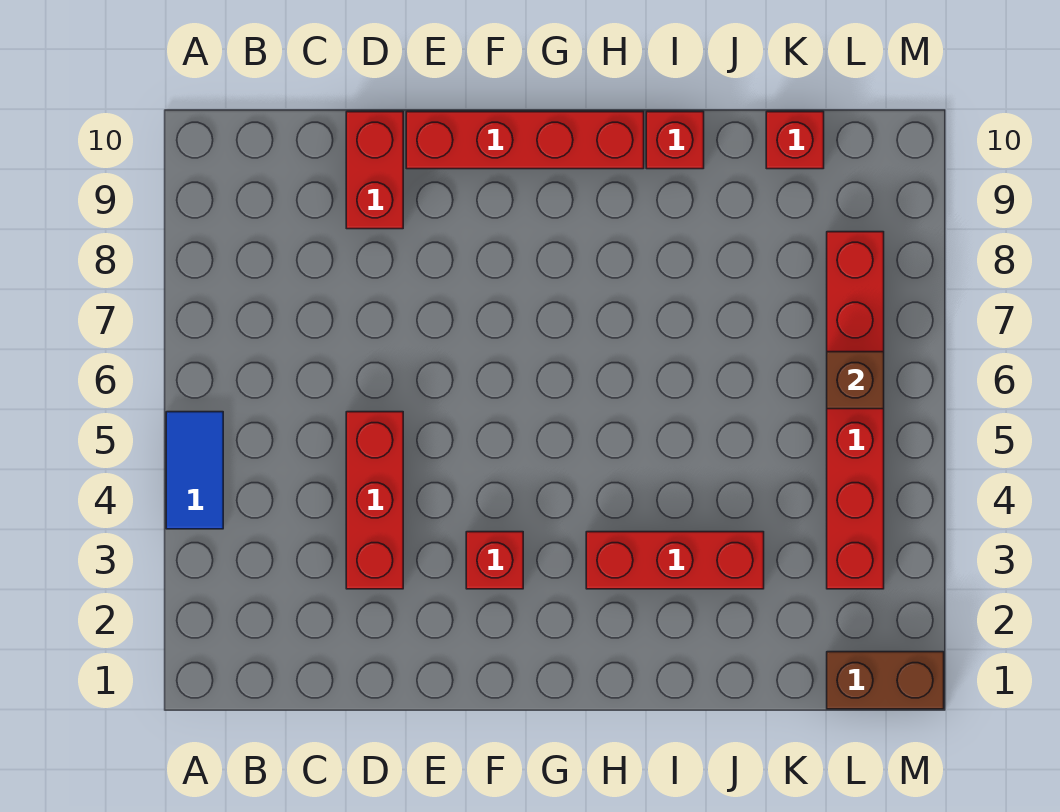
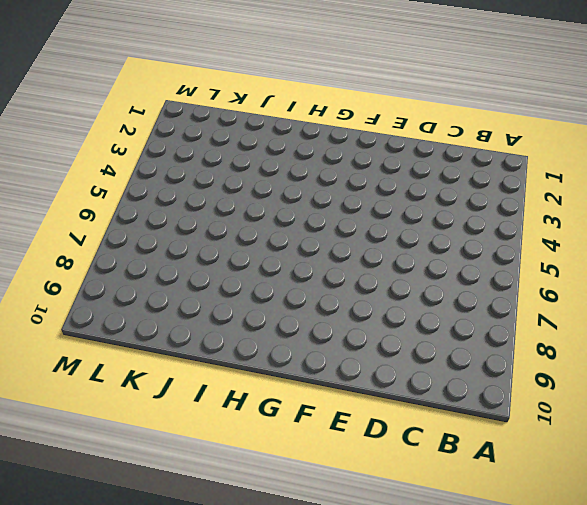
none -> blue 1x2 tile [166,412,223,529]
none -> red 1x3 brick [346,412,403,589]

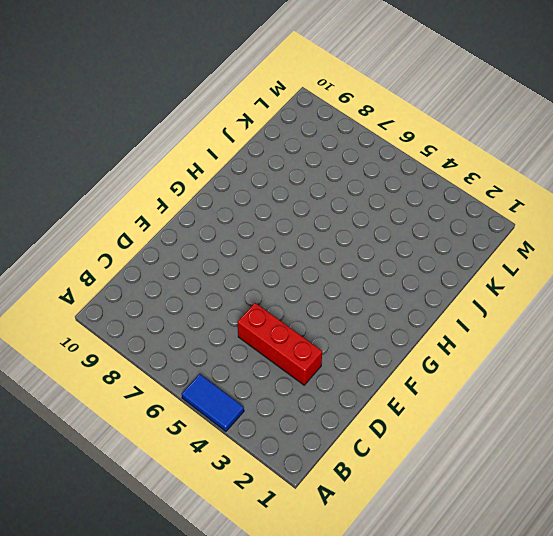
none -> red 1x2 brick [346,112,403,229]
none -> red 1x4 brick [406,112,644,169]

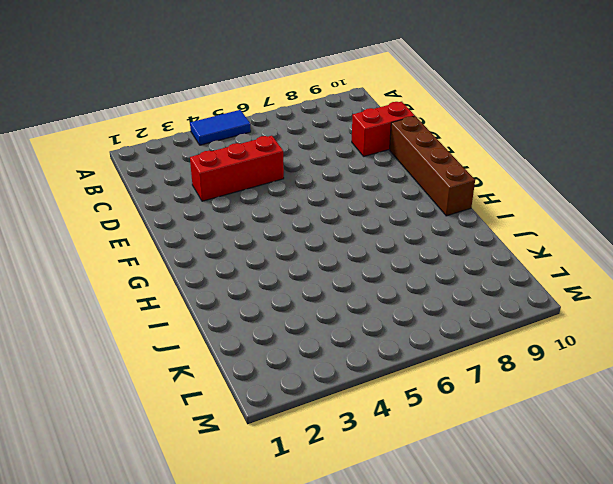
brown 1x4 brick [390,116,475,216] -> red 1x4 brick [406,112,644,169]
none -> red 1x1 brick [466,532,523,589]
none -> red 1x3 brick [586,532,764,589]

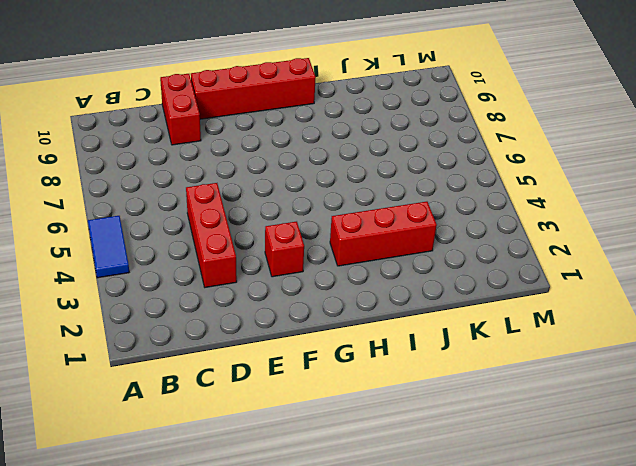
none -> red 1x1 brick [646,112,704,169]
none -> red 1x1 brick [766,112,824,169]

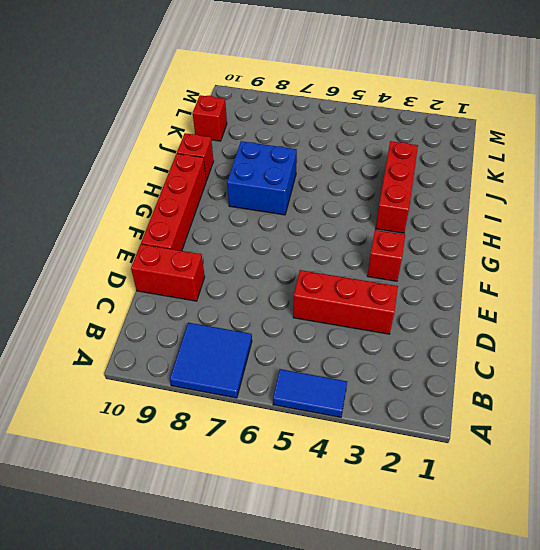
blue 2x2 tile [170,323,252,398] -> none
blue 2x2 brick [227,141,297,215] -> none
none -> brown 1x2 brick [827,652,944,709]
none -> red 1x6 brick [827,232,884,589]

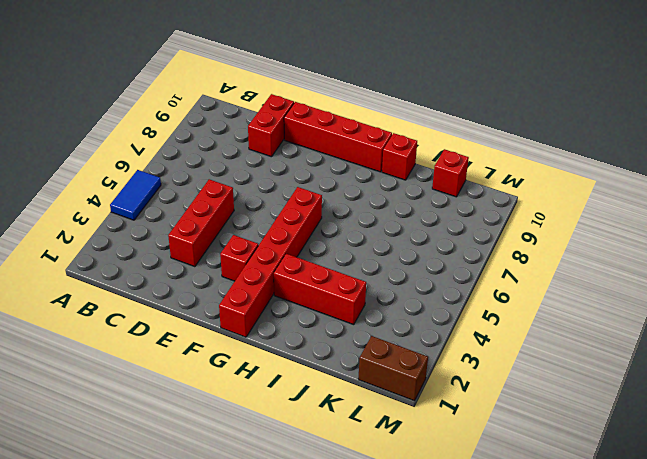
red 1x6 brick [219,187,322,337] -> red 1x6 brick moved to [827,232,884,589]
none -> brown 1x1 brick [827,352,884,409]

